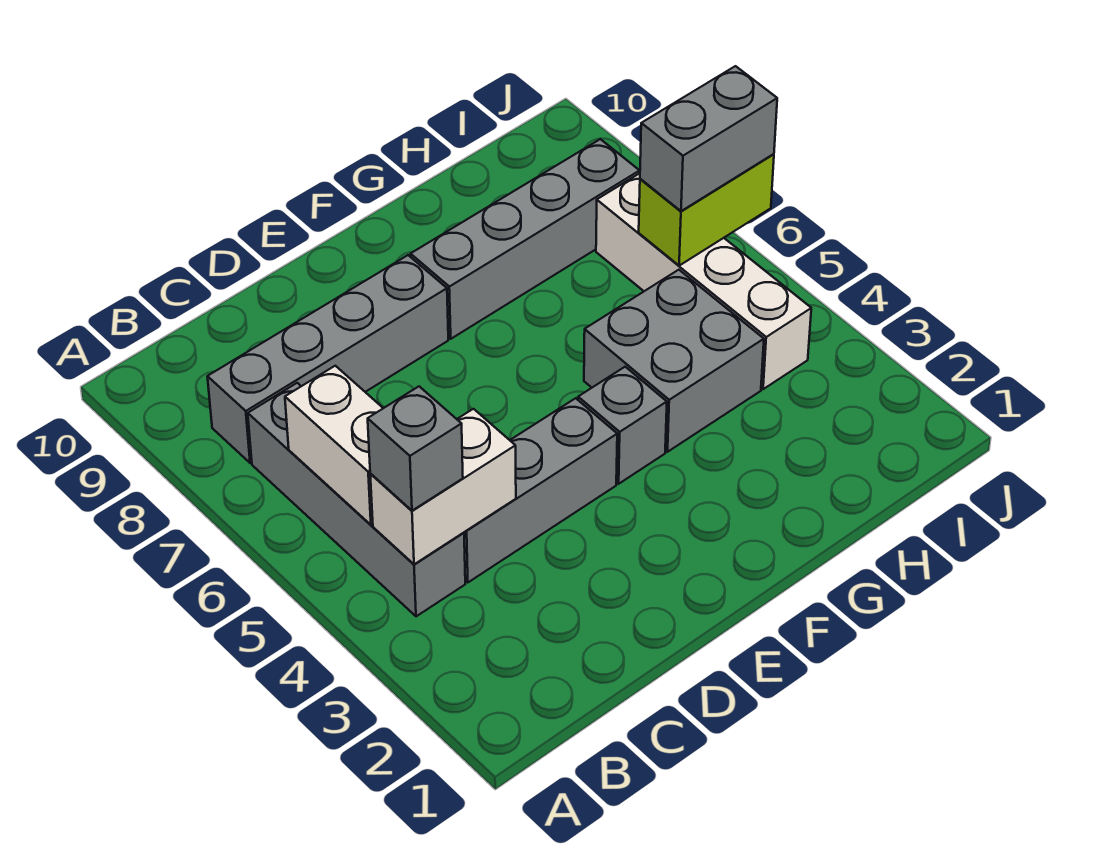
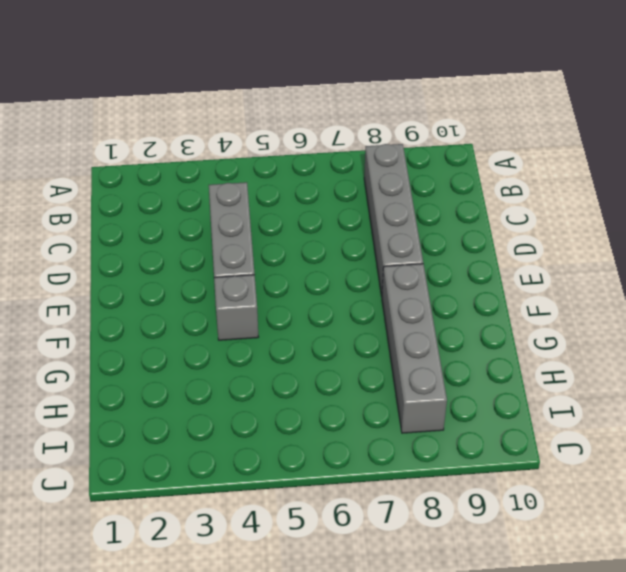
none -> grey 1x4 brick [248,383,465,616]
none -> grey 2x2 brick [584,270,764,452]
none -> white 1x4 brick [596,173,811,389]

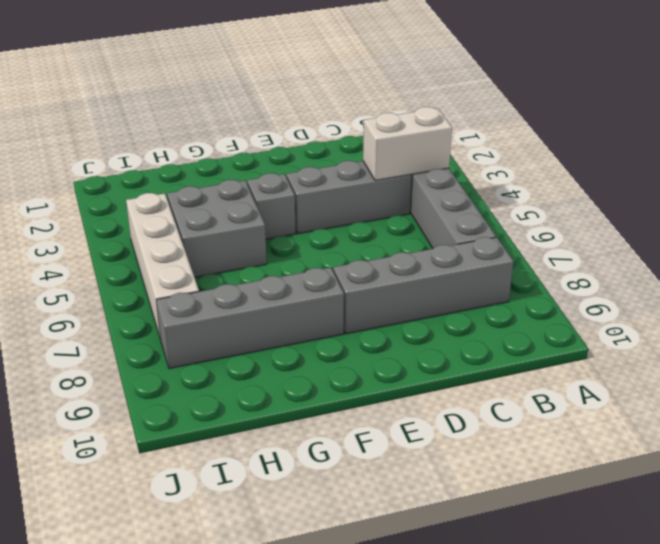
none -> white 1x2 brick [285,366,383,525]
none -> lime 1x2 brick [639,154,774,266]
none -> grey 1x1 brick [368,387,463,511]

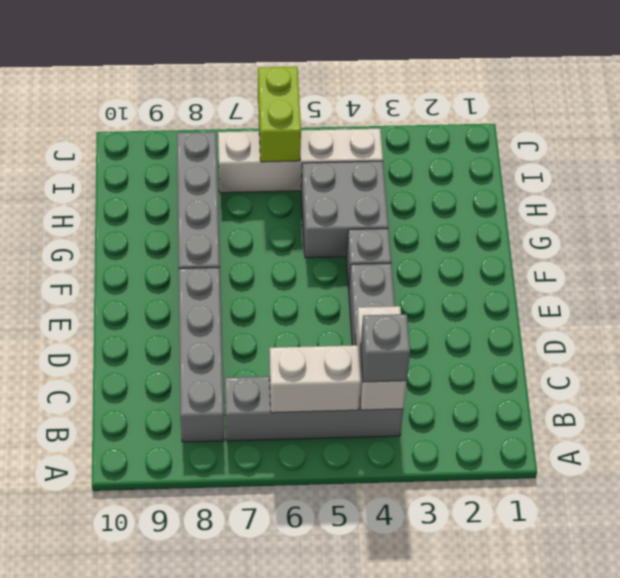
none -> grey 1x2 brick [640,66,777,211]

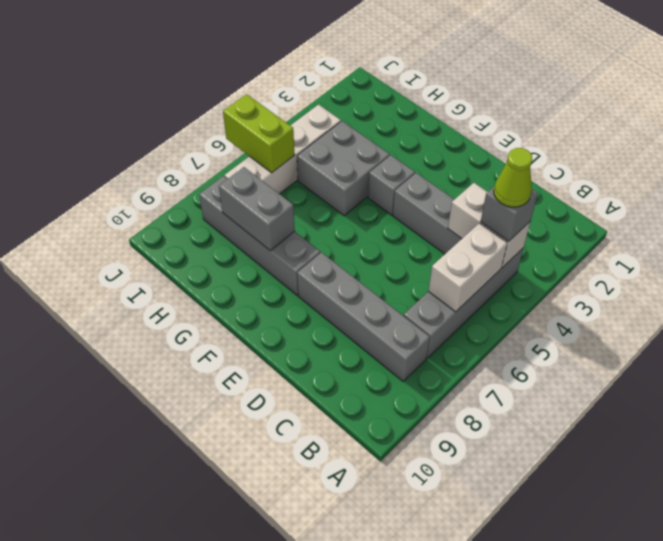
lime 1x1 cone [494,148,532,207] -> none
grey 1x2 brick [219,167,295,251] -> grey 1x2 brick moved to [640,66,777,211]

